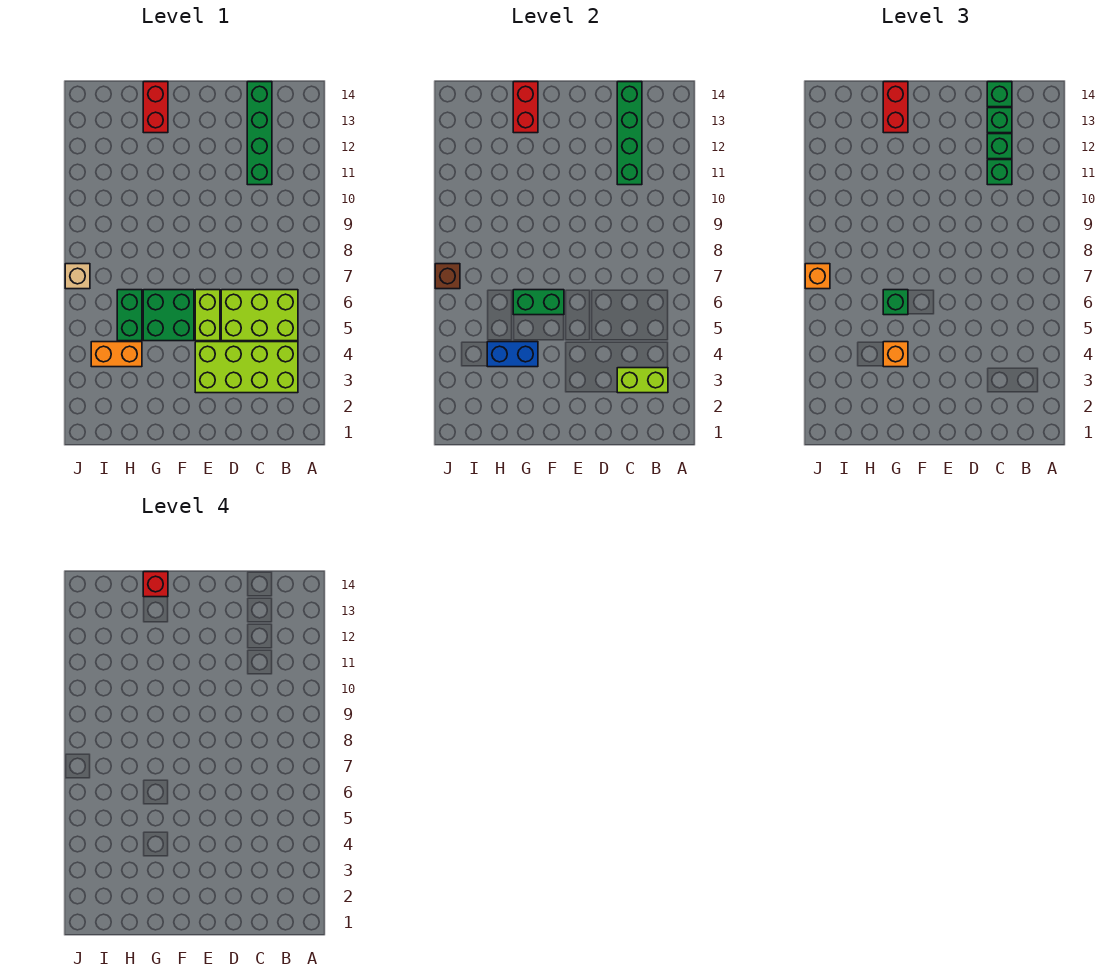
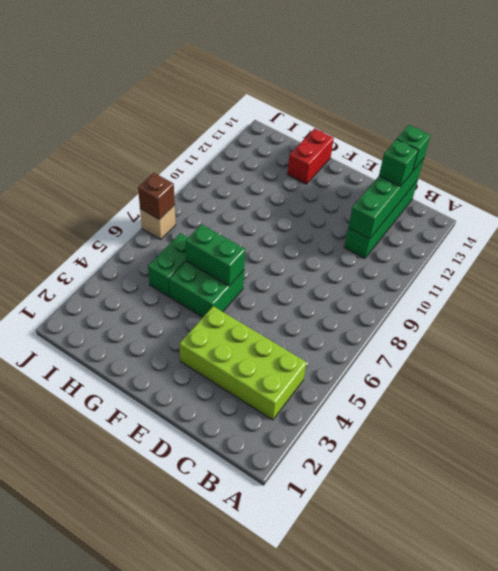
none -> lime 2x3 brick [221,290,298,341]
none -> lime 1x2 brick [195,290,220,341]
none -> orange 1x2 brick [91,342,142,367]

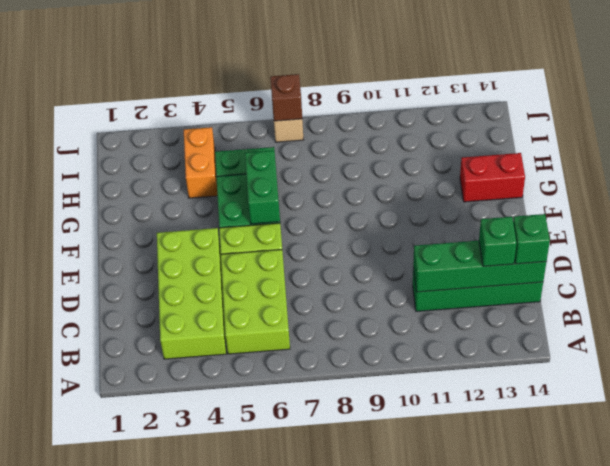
none -> lime 1x2 brick [617,368,668,393]
none -> blue 1x2 brick [487,342,538,367]
none -> red 1x2 brick [513,82,538,133]

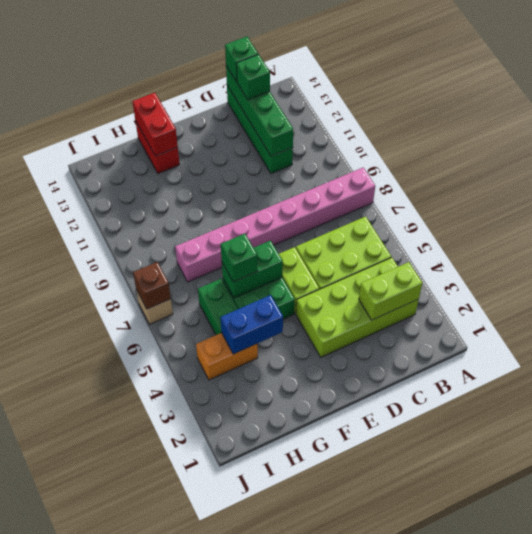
pink 1x8 brick [175,168,375,282] -> none
none -> green 1x1 brick [987,160,1012,185]
none -> green 1x1 brick [987,134,1012,159]
none -> orange 1x1 brick [883,342,908,367]

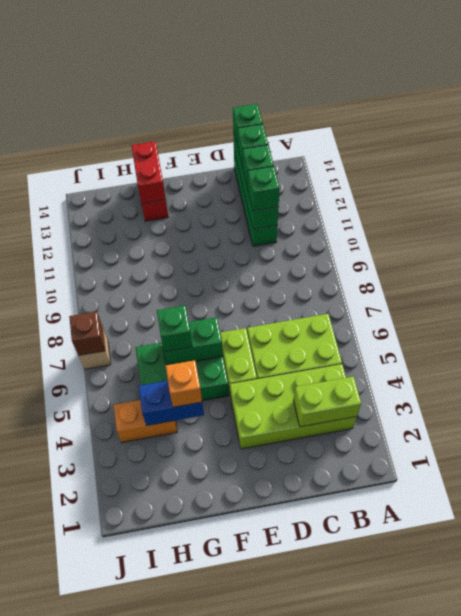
none -> red 1x2 brick [883,82,908,133]
none -> orange 1x1 brick [805,264,830,289]
none -> red 1x1 brick [143,572,168,597]

